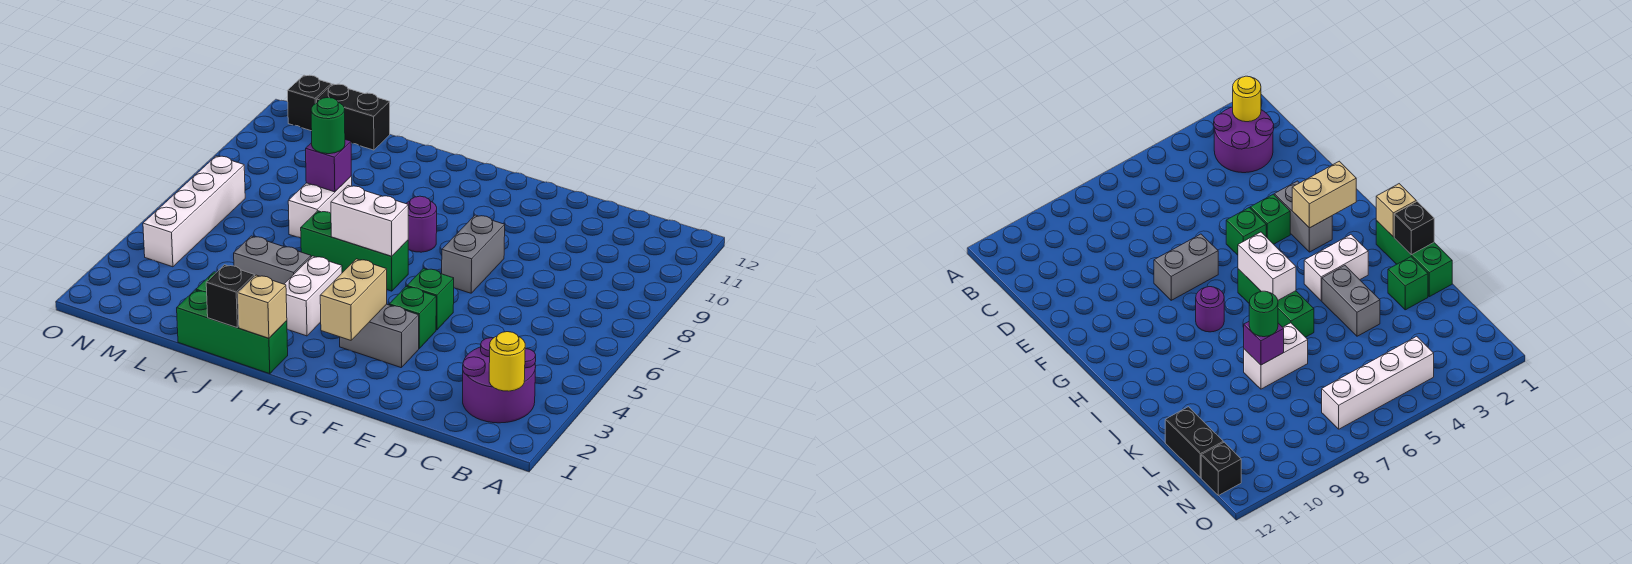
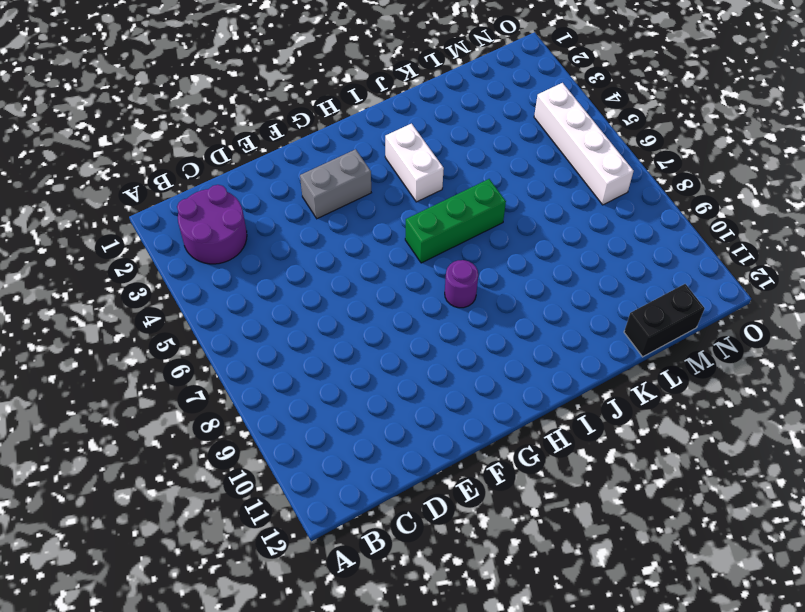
none -> green 1x1 brick [389,287,436,348]
none -> green 1x1 brick [407,268,454,330]
none -> grey 1x2 brick [442,215,505,293]

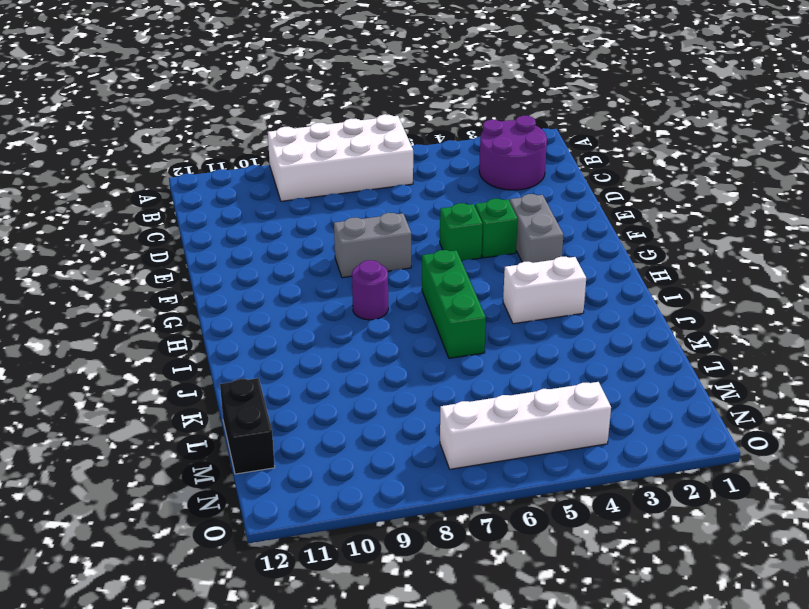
white 2x4 brick [268,114,413,201] -> none
none -> green 1x3 brick [177,290,288,374]
none -> grey 1x2 brick [234,236,311,284]
none -> green 1x1 brick [1388,257,1428,310]

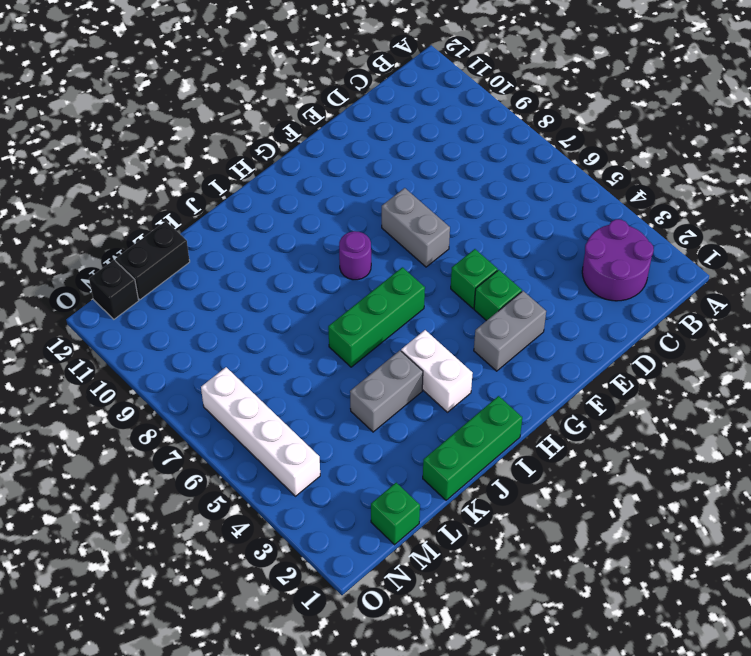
green 1x1 brick [371,483,420,545] -> green 1x1 brick moved to [1388,257,1428,310]
none -> white 1x2 brick [288,177,352,238]
none -> yellow 1x1 round brick [489,332,526,391]
none -> tan 1x2 brick [320,259,387,340]

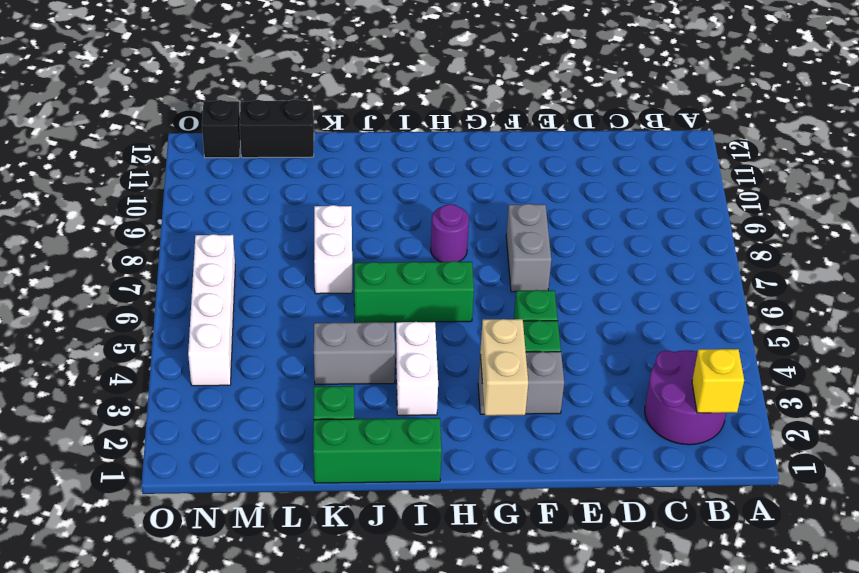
yellow 1x1 brick [692,349,744,413] -> yellow 1x1 round brick [489,332,526,391]
none -> white 1x2 brick [331,186,408,256]
none -> tan 1x1 brick [238,275,287,338]
none -> black 1x1 brick [206,265,255,328]

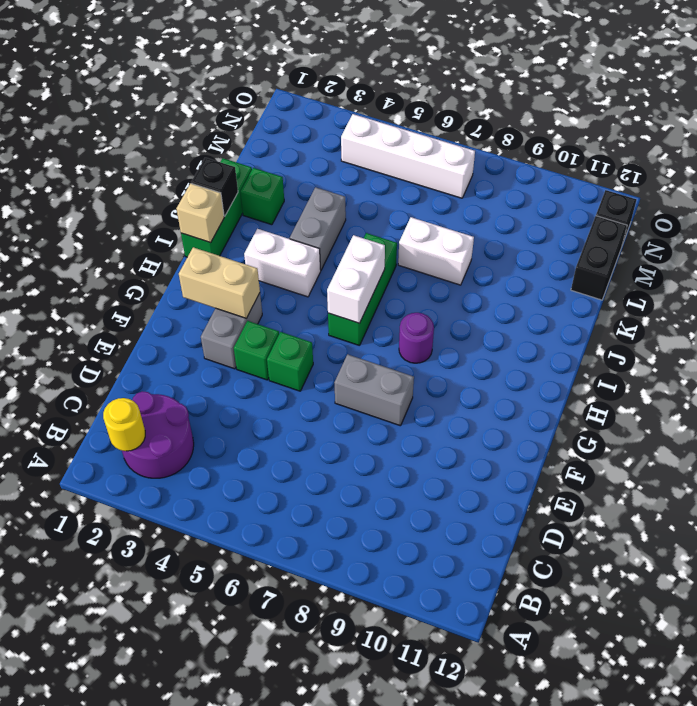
none -> purple 1x1 brick [306,140,351,192]
none -> green 1x1 round brick [311,98,345,154]

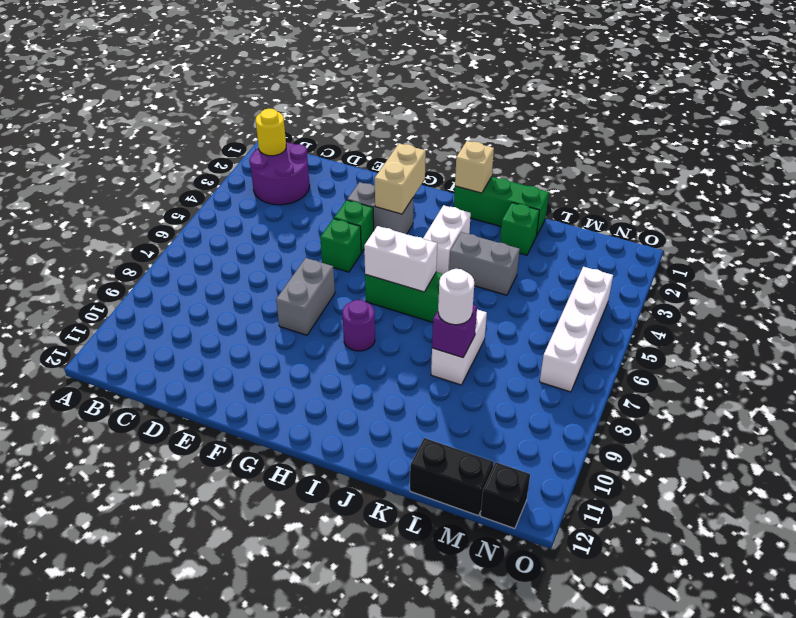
white 1x1 round brick [438,269,474,325] -> green 1x1 round brick [311,98,345,154]
none -> black 1x1 brick [206,265,255,328]

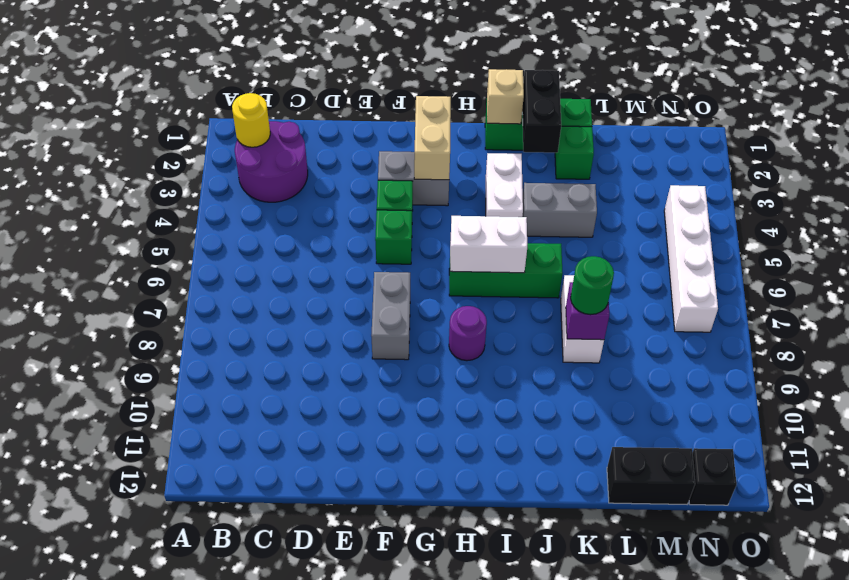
black 1x2 brick [522,70,561,153] -> black 1x1 brick [206,265,255,328]

